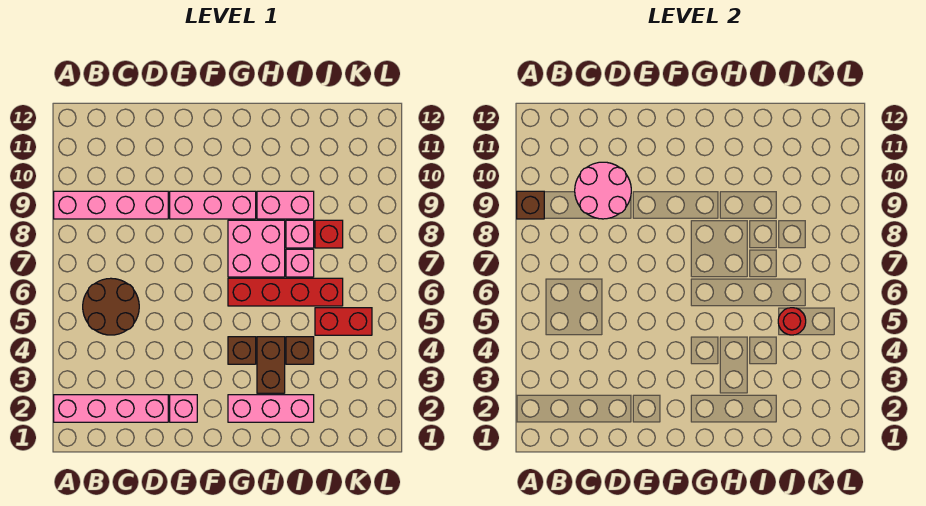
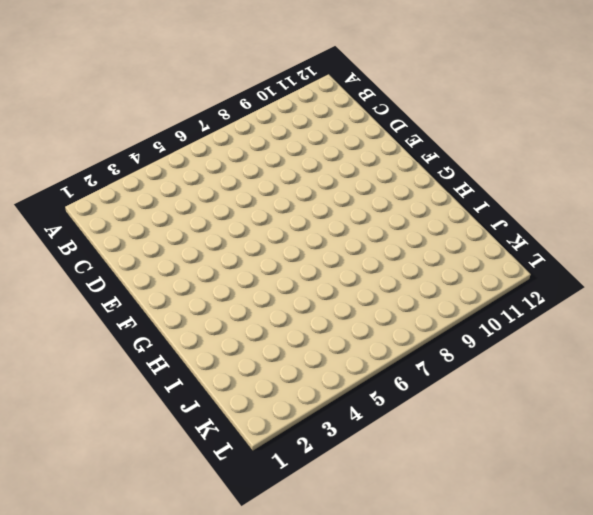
none -> pink 1x4 brick [54,395,168,422]
none -> pink 1x4 brick [54,191,168,219]
none -> brown 2x2 round brick [83,278,139,335]

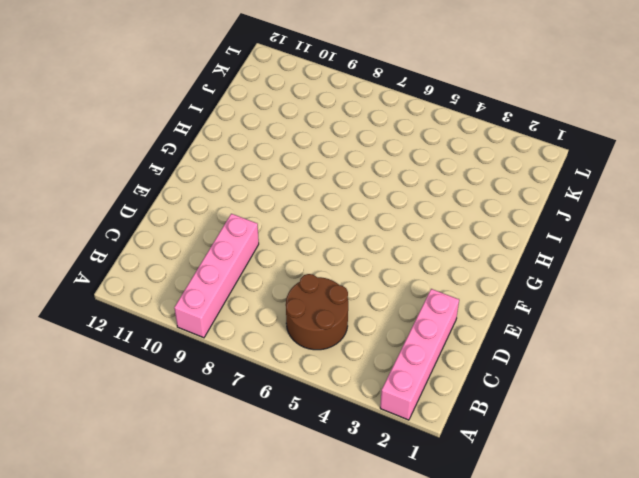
none -> pink 1x1 brick [170,395,197,422]
none -> pink 1x3 brick [170,191,256,219]
none -> pink 1x3 brick [228,395,314,422]

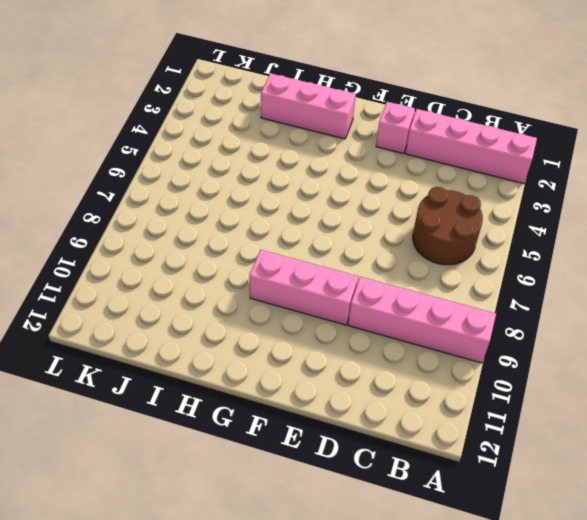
none -> brown 1x1 brick [228,337,256,364]
none -> red 1x4 brick [228,278,343,306]
none -> pink 2x2 brick [228,220,285,277]

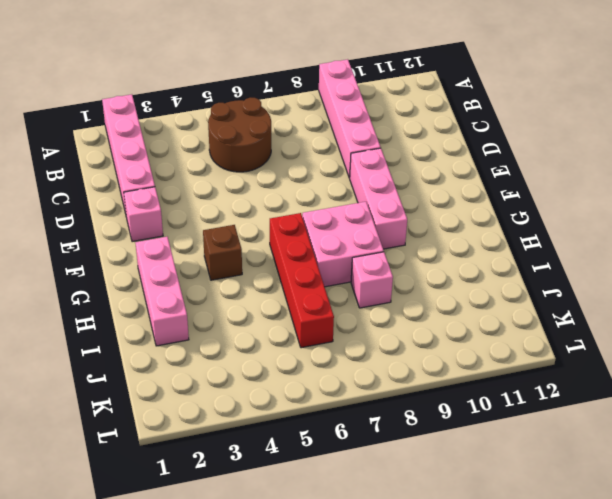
none -> brown 1x2 brick [257,337,285,393]
none -> pink 1x2 brick [257,191,314,219]
none -> brown 1x1 brick [286,337,314,364]

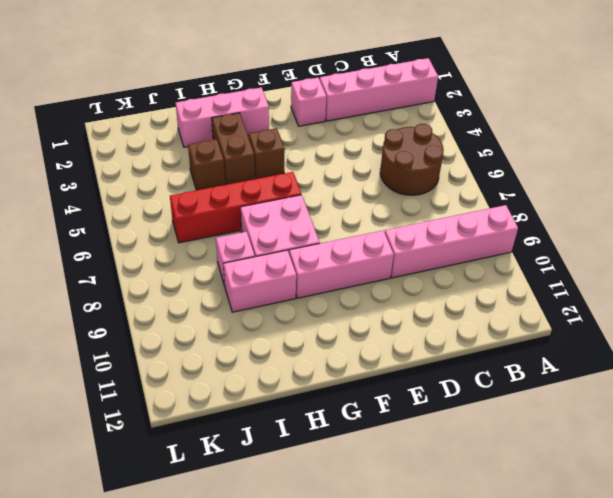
none -> pink 1x1 brick [286,249,314,277]
none -> red 1x2 brick [315,308,372,335]
none -> red 1x1 brick [315,220,343,248]

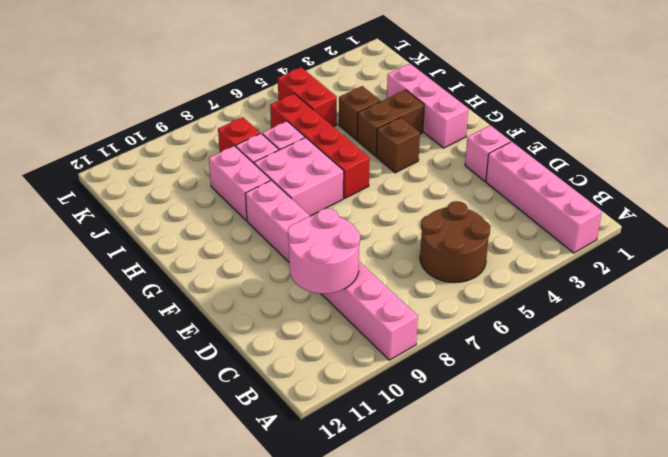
none -> brown 1x1 brick [517,191,544,219]
none -> red 1x1 round brick [778,308,806,335]

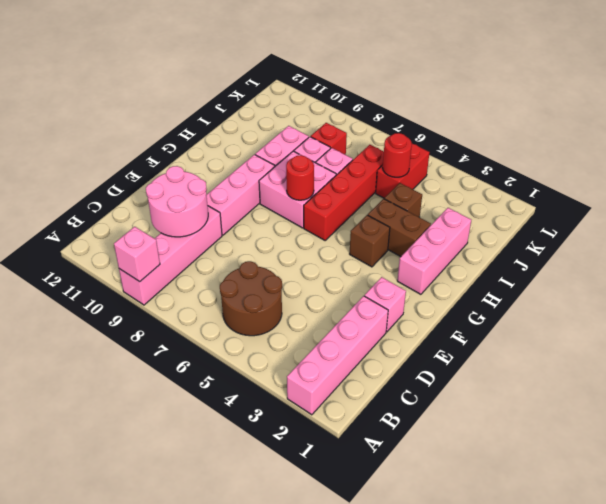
pink 1x1 brick [114,227,160,282] -> brown 1x1 brick [517,191,544,219]
red 1x1 round brick [286,155,314,200] -> none

